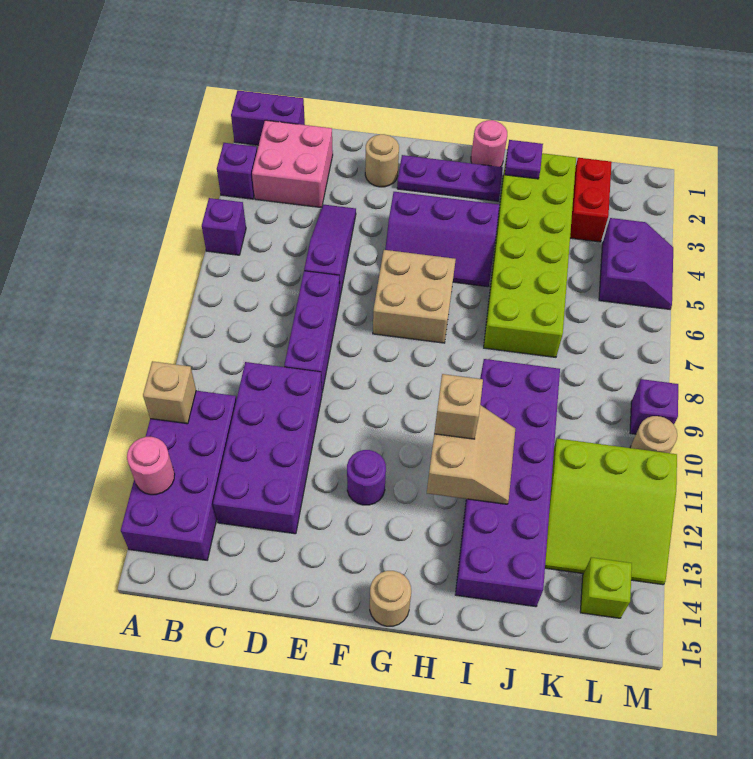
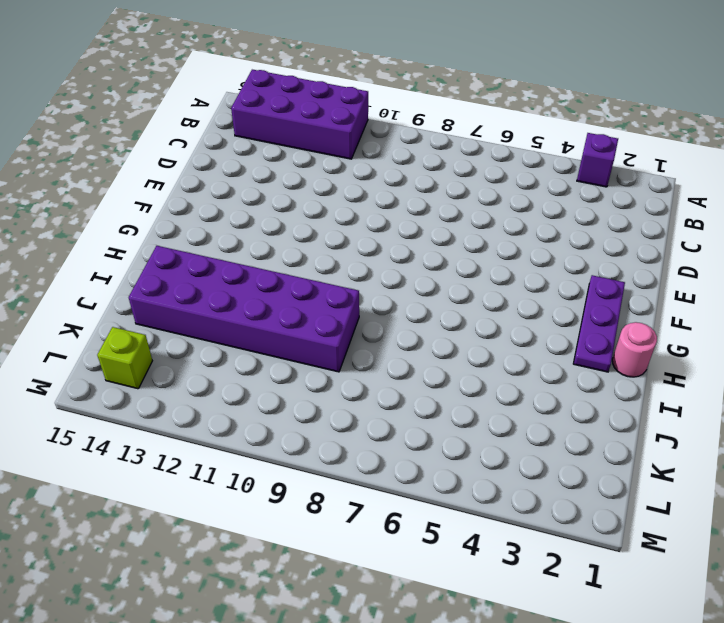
none -> purple 1x2 brick [231,90,305,145]
none -> purple 1x1 brick [202,198,246,255]
none -> pink 2x2 brick [252,120,333,208]

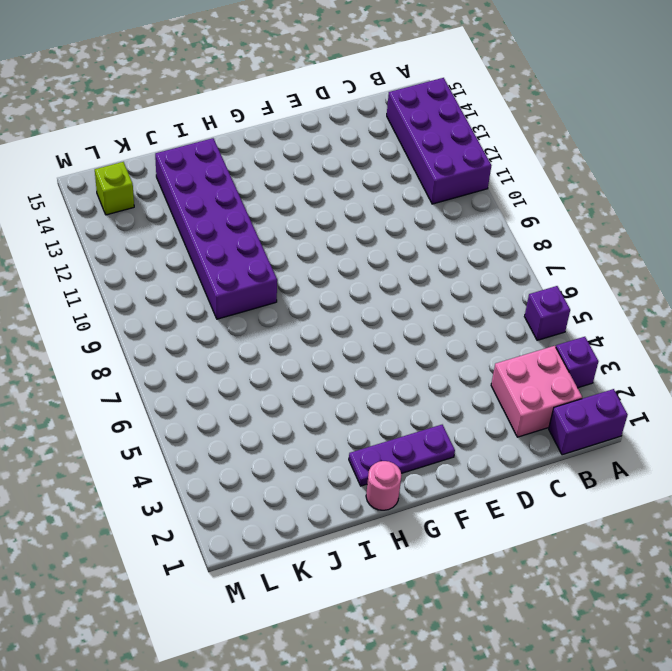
none -> purple 2x4 brick [213,362,322,534]
none -> purple 1x3 slope [304,204,356,296]
none -> purple 1x3 brick [284,271,340,392]

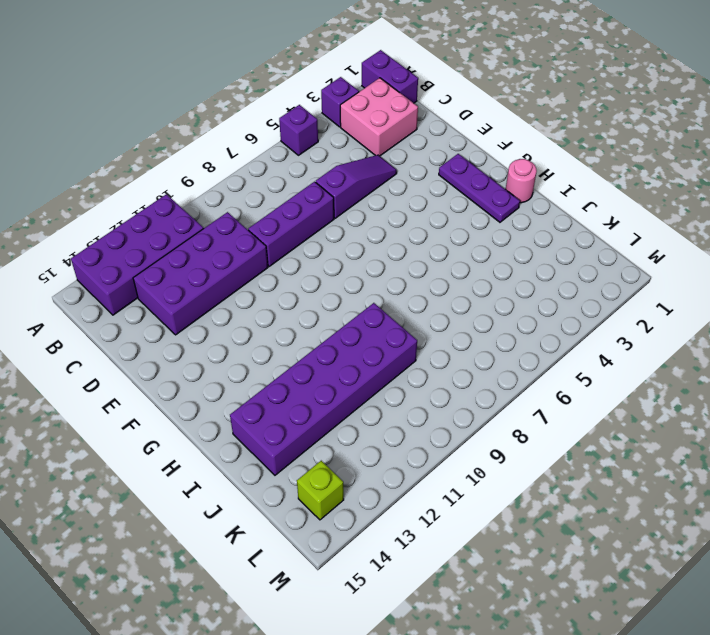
none -> tan 1x1 round brick [365,134,399,187]
none -> purple 2x3 slope [385,192,500,287]
none -> tan 2x2 brick [373,250,456,343]

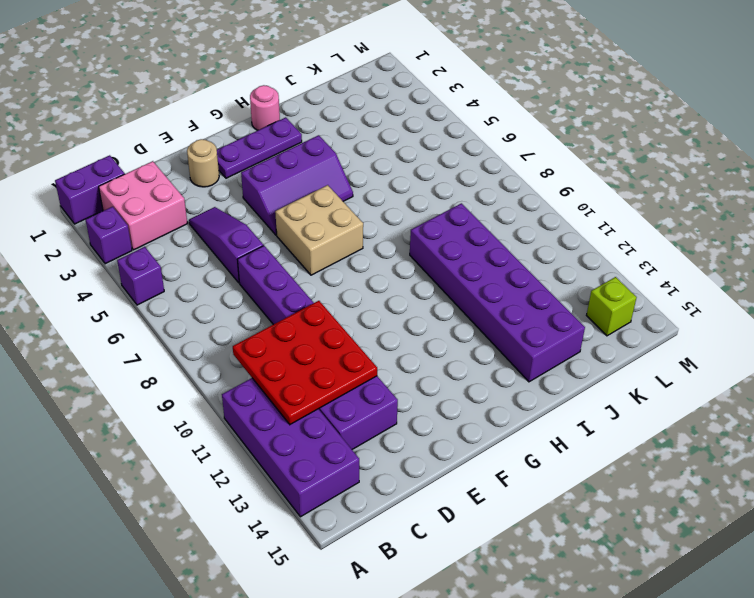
red 3x3 plate [233,301,377,424] -> none
none -> purple 1x1 round brick [347,450,386,505]
none -> tan 1x1 round brick [370,571,411,626]
none -> lime 2x6 brick [484,153,576,357]

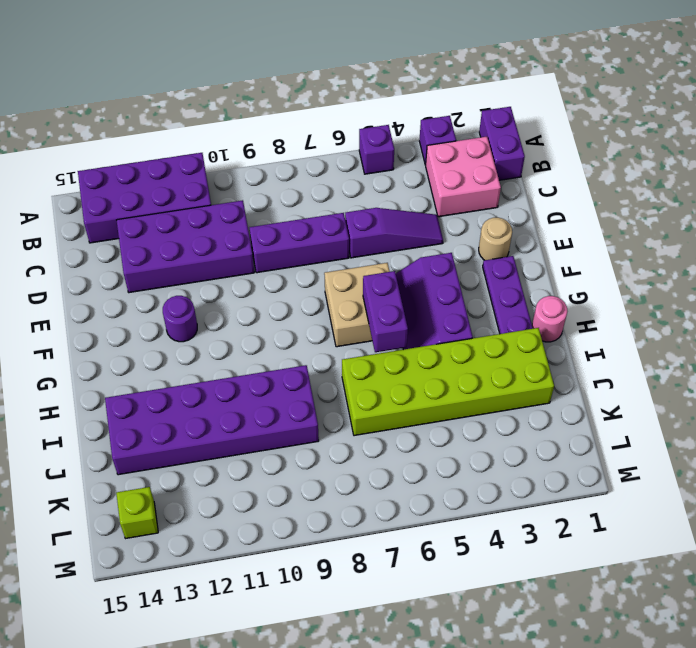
purple 1x2 brick [363,271,408,352] -> none
none -> tan 1x1 round brick [370,571,411,626]
none -> red 1x2 brick [570,158,612,242]
none -> lime 3x3 slope [545,438,677,585]

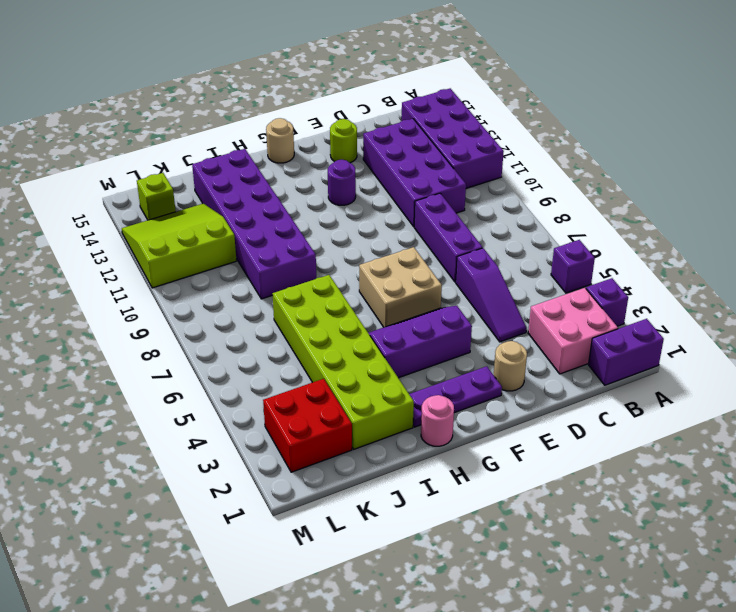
lime 1x1 round brick [330,119,357,163] -> none
red 2x2 brick [263,379,352,472] -> red 1x2 brick [570,158,612,242]
none -> purple 2x2 slope [599,218,673,309]
none -> purple 1x1 brick [630,379,678,434]
none -> tan 1x1 round brick [630,416,677,453]

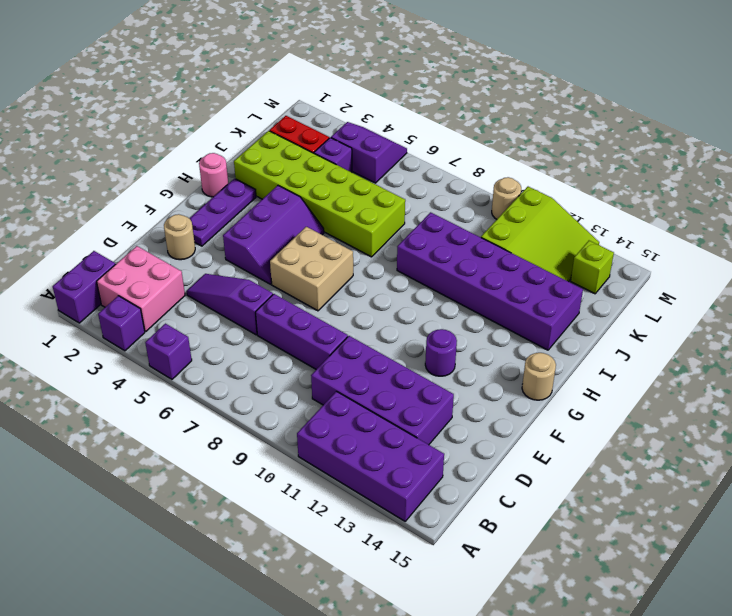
purple 1x1 brick [314,138,352,172] -> purple 1x1 brick moved to [630,379,678,434]
none -> tan 1x1 brick [143,361,196,424]
none -> pink 1x1 round brick [127,437,175,495]
none -> tan 2x2 slope [427,405,515,504]

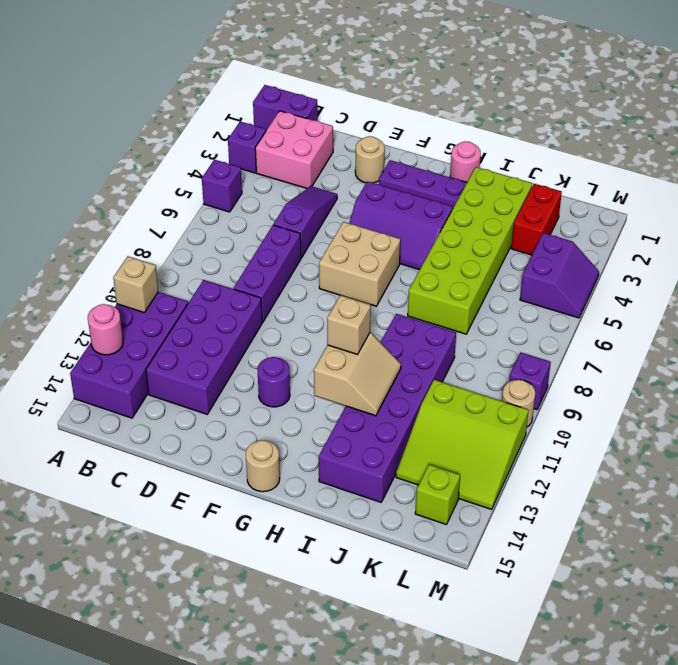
none -> purple 1x1 plate [505,140,543,179]

